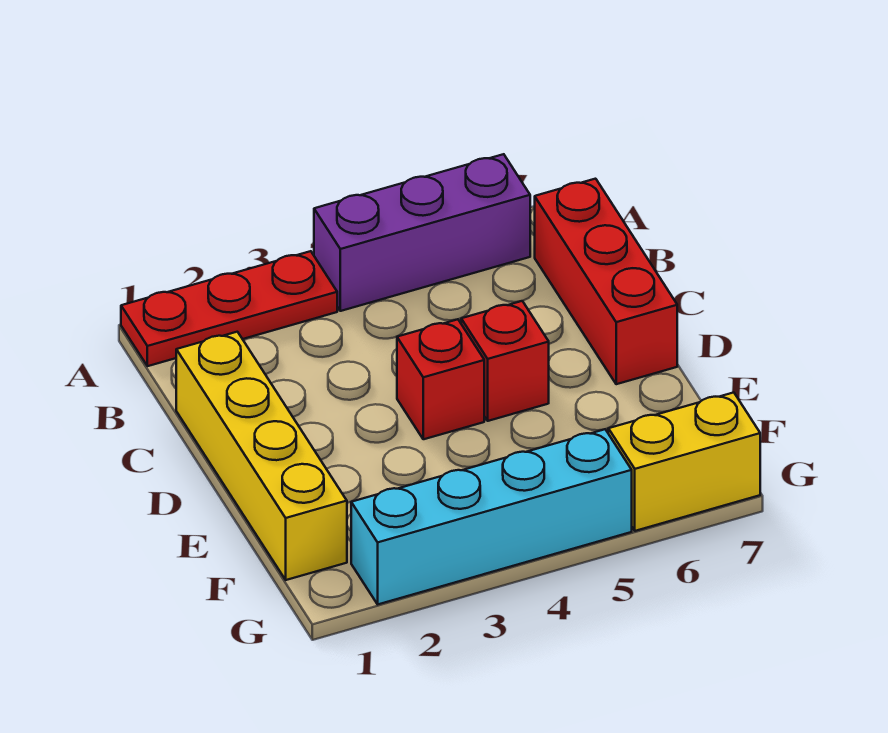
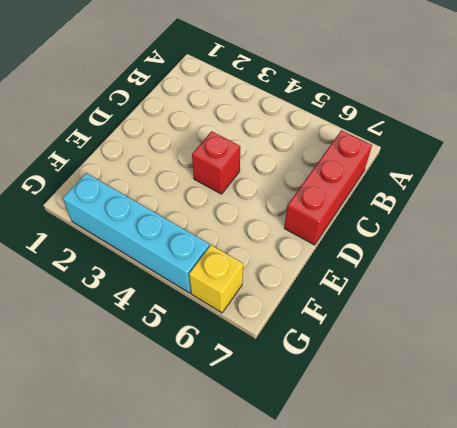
yellow 1x1 brick [189,245,243,313] -> yellow 1x2 brick [608,393,760,531]
none -> red 1x3 plate [121,251,337,366]
none -> purple 1x3 brick [314,154,530,311]

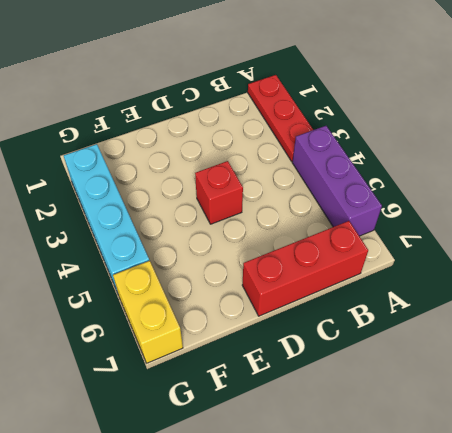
none -> yellow 1x4 brick [176,332,347,580]
none -> red 1x1 brick [461,301,549,421]

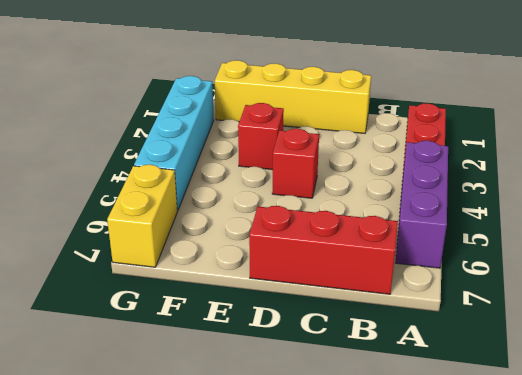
red 1x1 brick [238,103,284,170] -> red 1x1 brick moved to [461,301,549,421]

